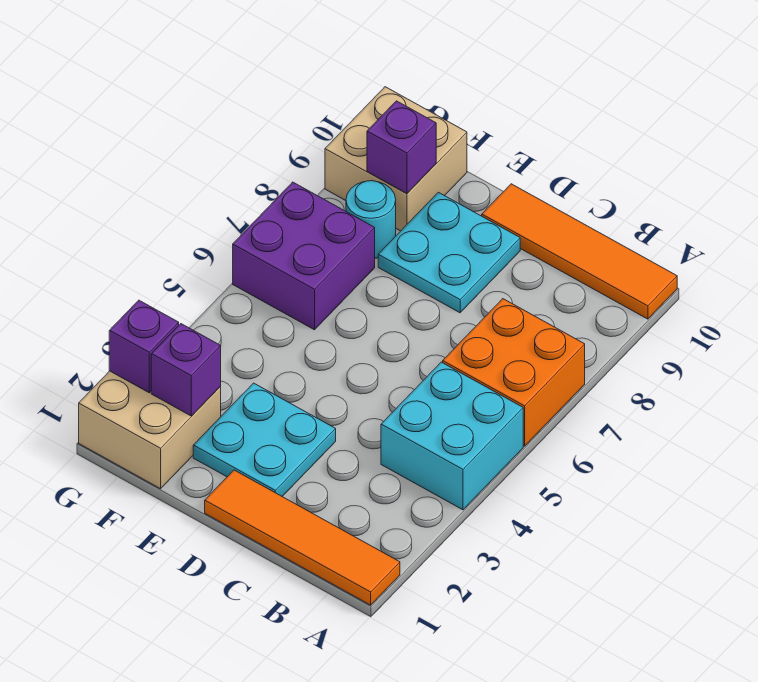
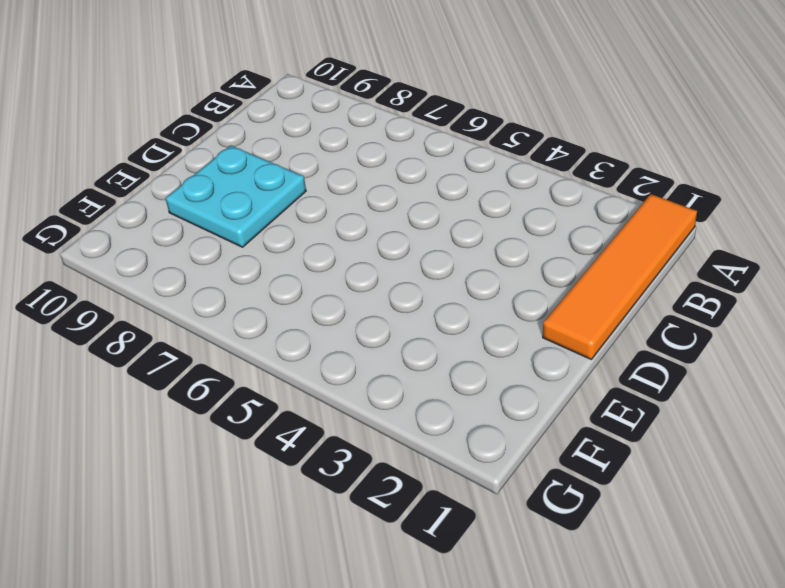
none -> cyan 2x2 brick [381,362,523,510]
none -> orange 2x2 brick [443,299,585,446]
none -> orange 1x4 tile [482,184,677,319]

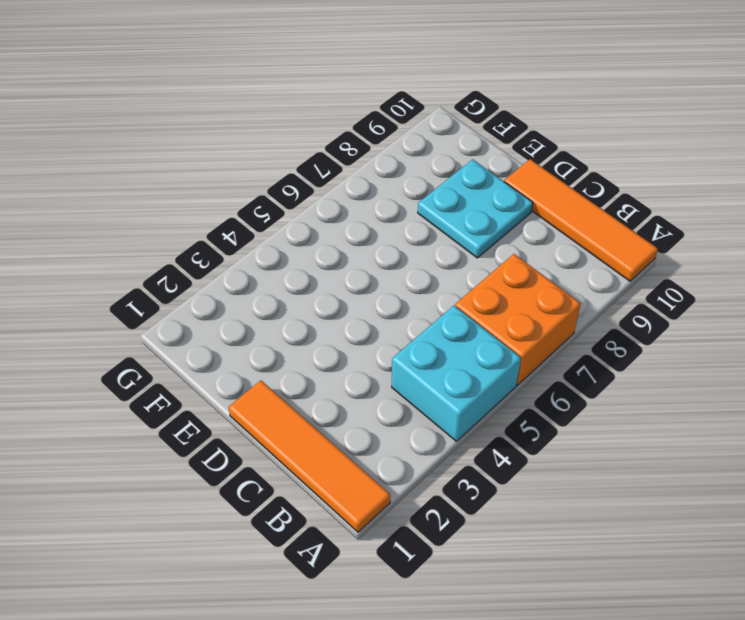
none -> cyan 2x2 plate [193,383,336,496]
none -> tan 2x2 brick [79,371,221,489]
none -> purple 2x2 brick [233,182,375,330]

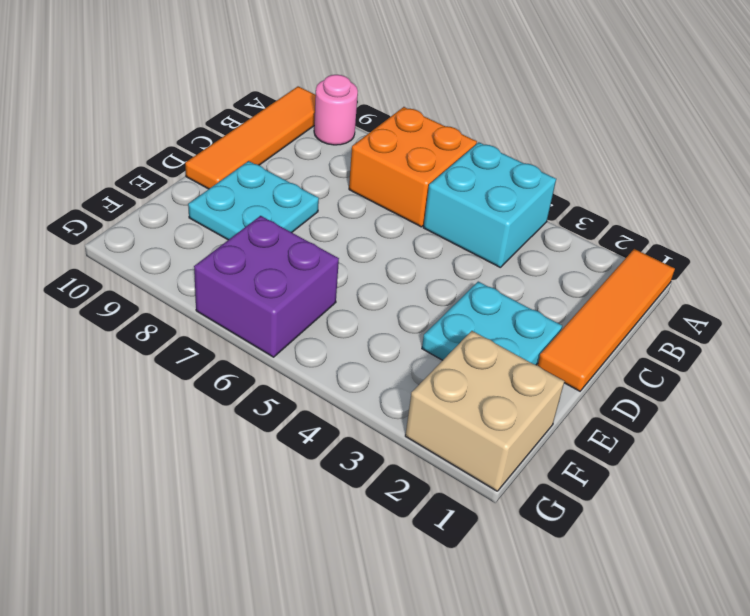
pink 1x1 round brick [314,75,358,145] -> none
none -> cyan 1x1 round brick [346,181,396,258]
none -> tan 2x2 brick [325,87,467,231]
none -> purple 1x1 brick [151,324,221,416]

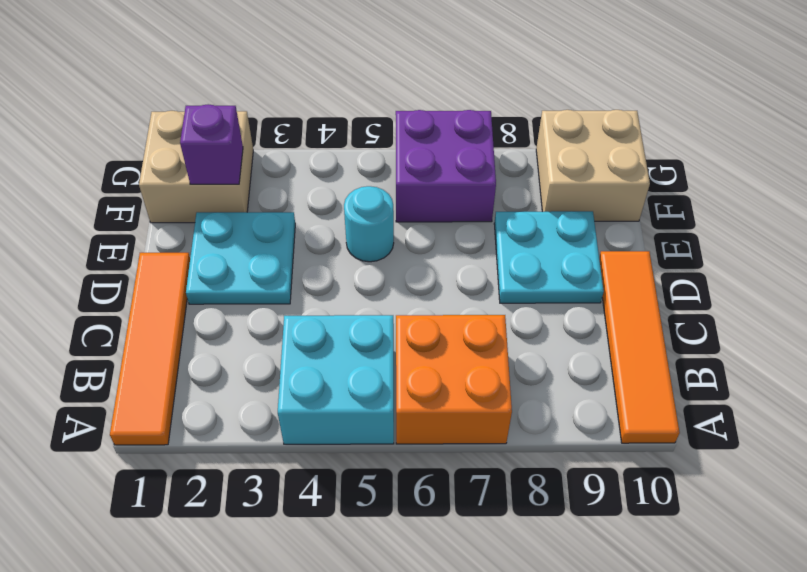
cyan 1x1 round brick [344,186,394,262] -> cyan 1x1 round brick moved to [346,181,396,258]
none -> purple 1x1 brick [367,101,436,193]
none -> purple 1x1 brick [109,300,179,393]

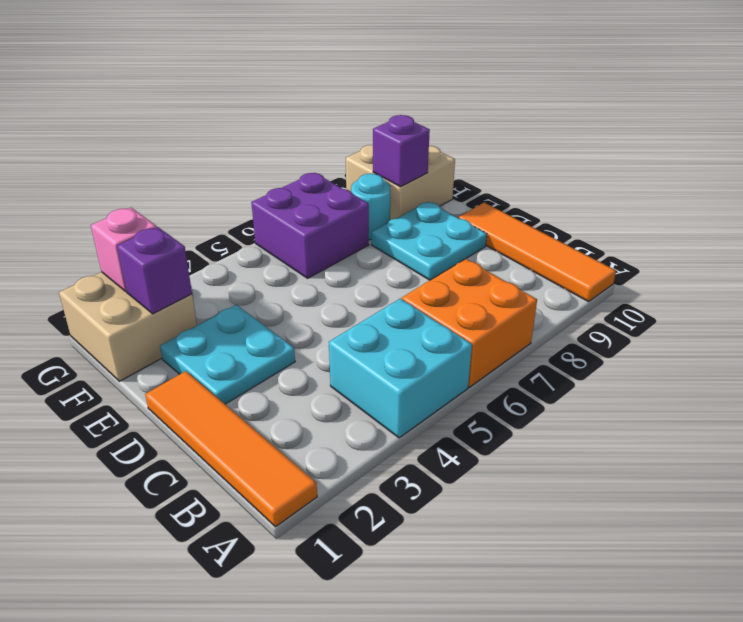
pink 1x1 brick [91,208,157,291] -> purple 1x1 brick [109,300,179,393]

